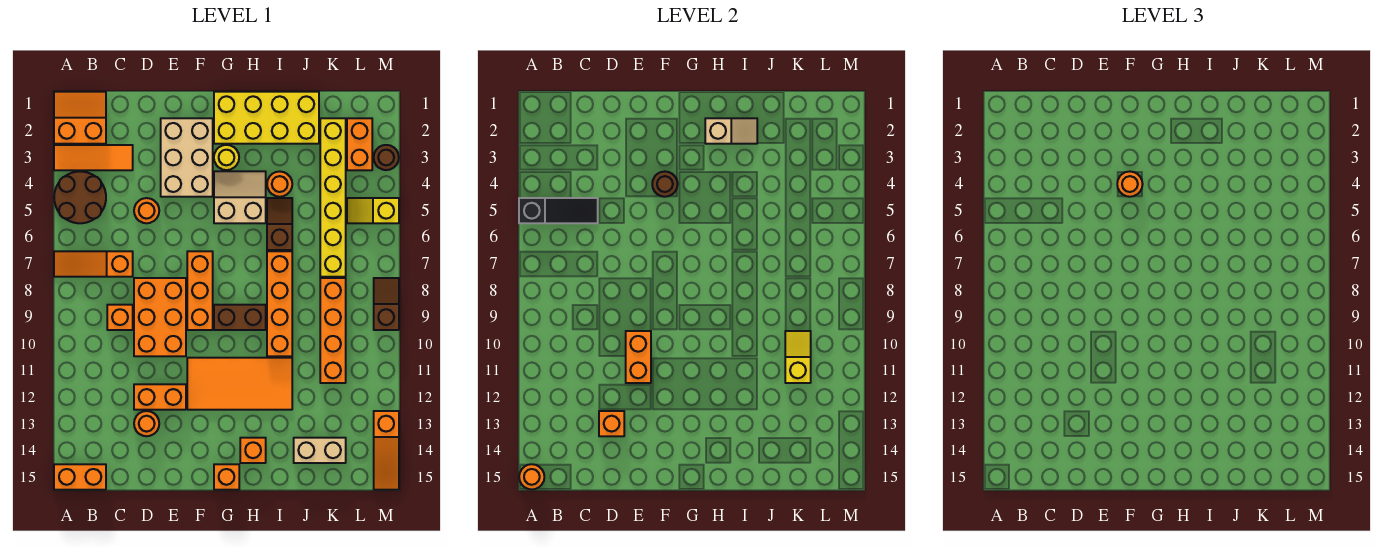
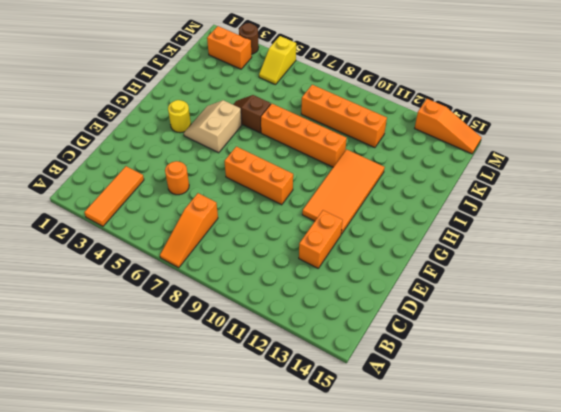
none -> orange 2x2 slope [54,92,106,144]
none -> brown 2x2 round brick [54,171,106,223]
none -> orange 1x2 brick [54,464,106,490]
none -> orange 1x1 brick [107,305,133,330]

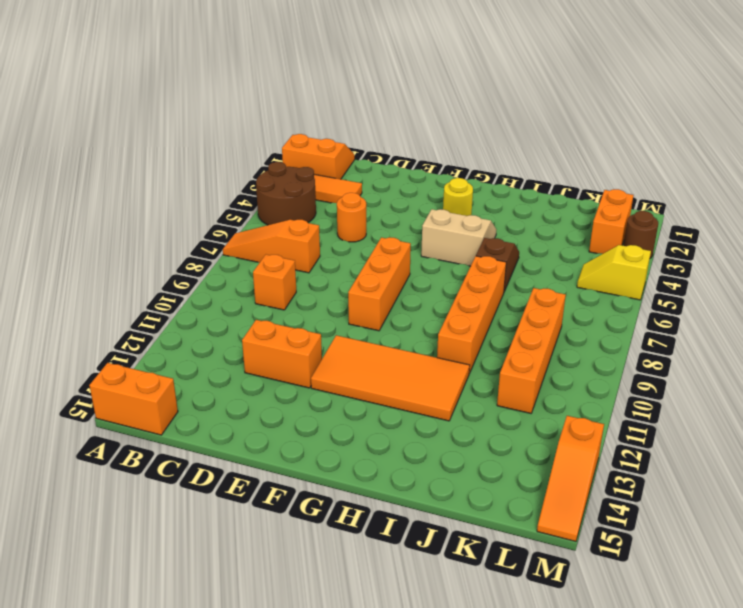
none -> orange 2x3 brick [134,278,186,356]
none -> orange 1x1 round brick [134,411,159,436]
none -> tan 2x3 brick [161,118,213,197]
none -> yellow 2x4 brick [214,92,319,144]

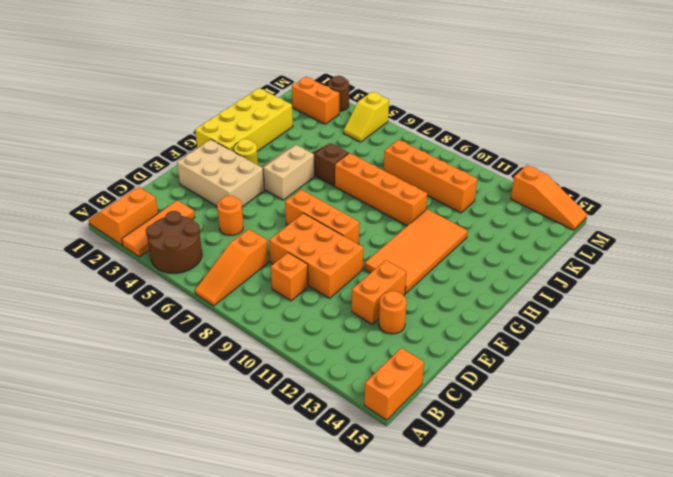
none -> brown 1x2 brick [214,305,266,330]
none -> orange 1x1 brick [214,464,239,490]
none -> orange 1x1 brick [240,438,266,463]
none -> orange 1x1 round brick [267,171,292,197]

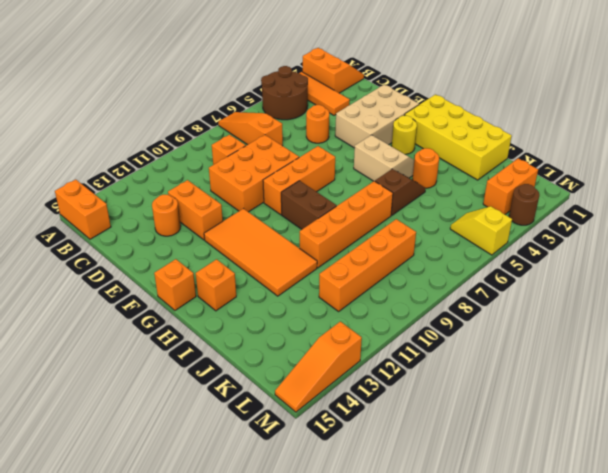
none -> tan 1x2 brick [294,438,346,463]
none -> yellow 1x6 brick [320,118,346,277]
none -> brown 1x2 slope [374,278,399,330]
none -> black 1x3 slope [519,198,598,223]

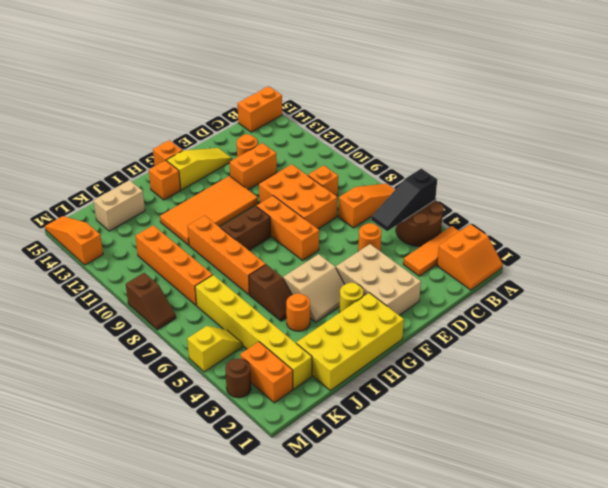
yellow 1x3 slope [167,148,232,190] -> none
none -> orange 1x1 round brick [519,464,544,490]
none -> orange 1x1 brick [599,411,624,436]
none -> orange 1x2 brick [626,331,651,383]
none -> brown 1x1 round brick [652,172,678,197]

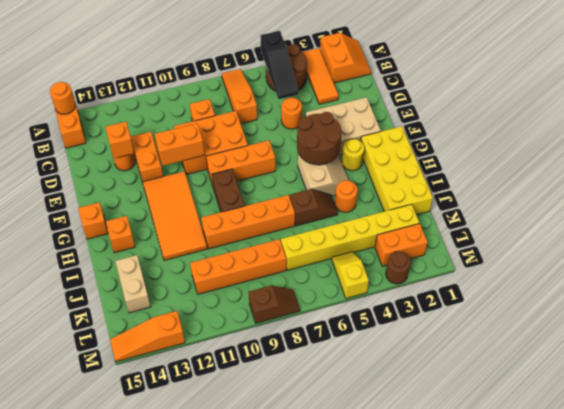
brown 2x2 round brick [297,112,342,165] -> brown 1x1 round brick [652,172,678,197]
none -> tan 1x2 slope [705,118,757,144]
none -> yellow 1x2 slope [785,331,811,383]
none -> orange 1x1 round brick [1117,172,1143,197]

